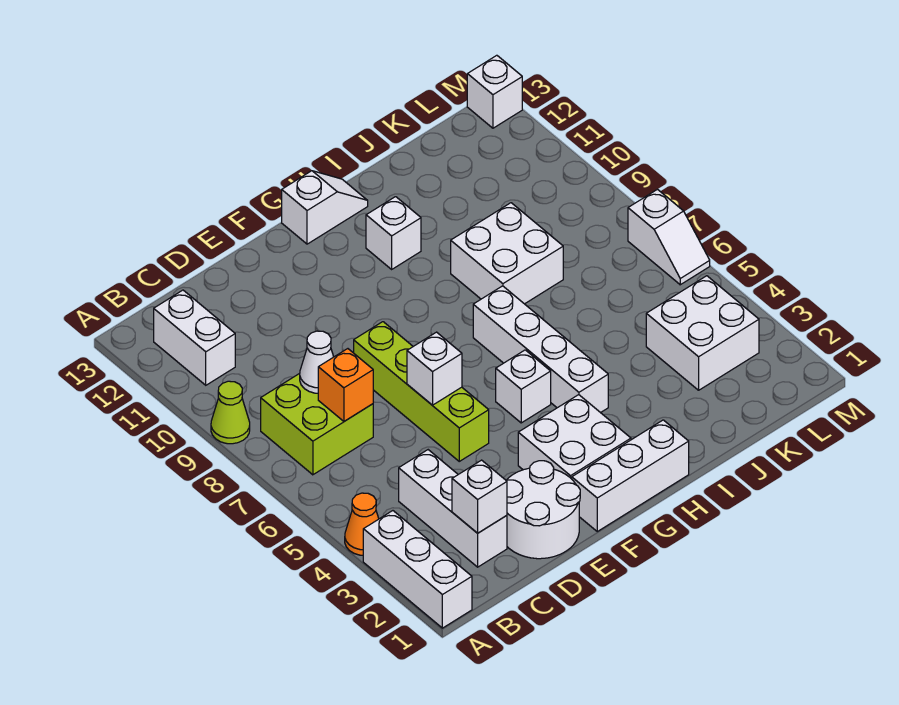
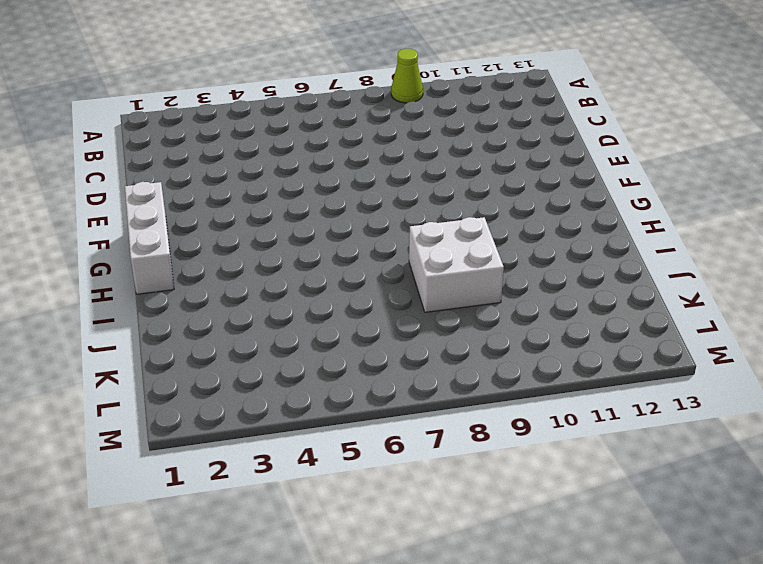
none -> white 1x3 brick [363,511,472,628]
none -> orange 1x1 cone [345,493,379,555]
none -> lime 2x2 brick [261,374,373,475]

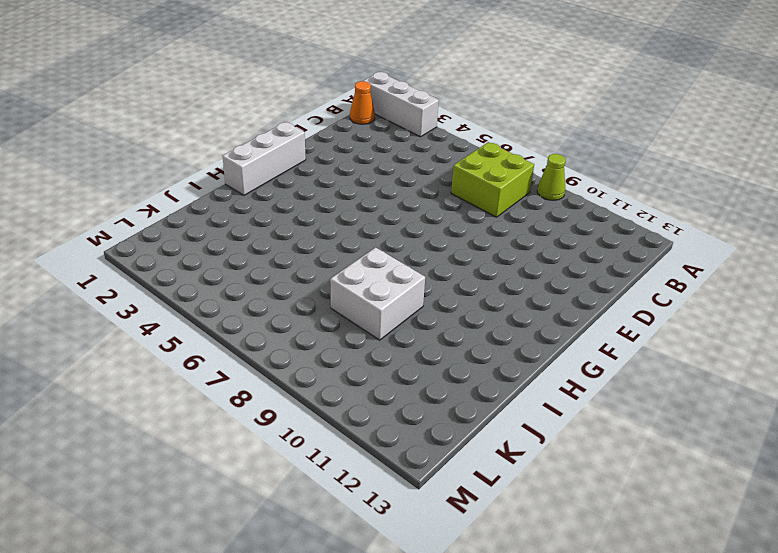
orange 1x1 cone [350,81,375,124] -> orange 1x1 cone moved to [345,493,379,555]
none -> white 1x2 brick [154,290,235,385]
none -> white 1x3 brick [399,450,507,567]
none -> white 2x2 round brick [506,461,580,559]

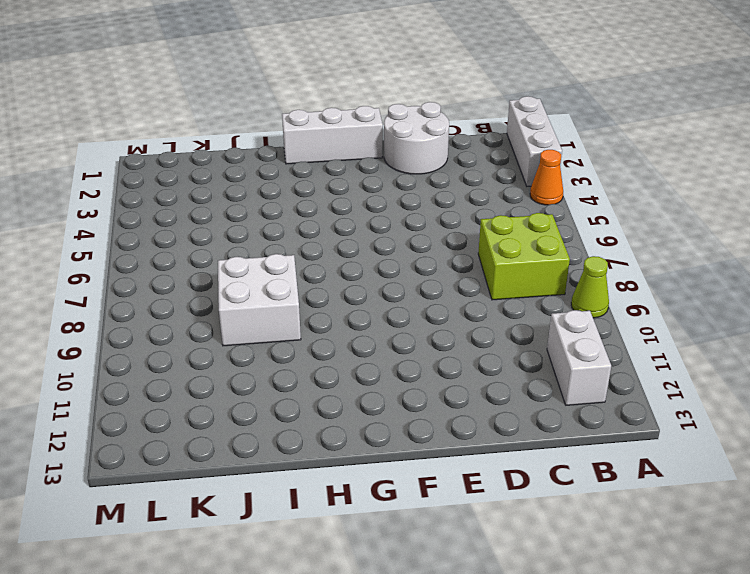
none -> white 1x3 brick [399,450,507,567]
none -> lime 1x4 brick [354,322,489,461]
none -> white 2x2 brick [518,395,631,479]

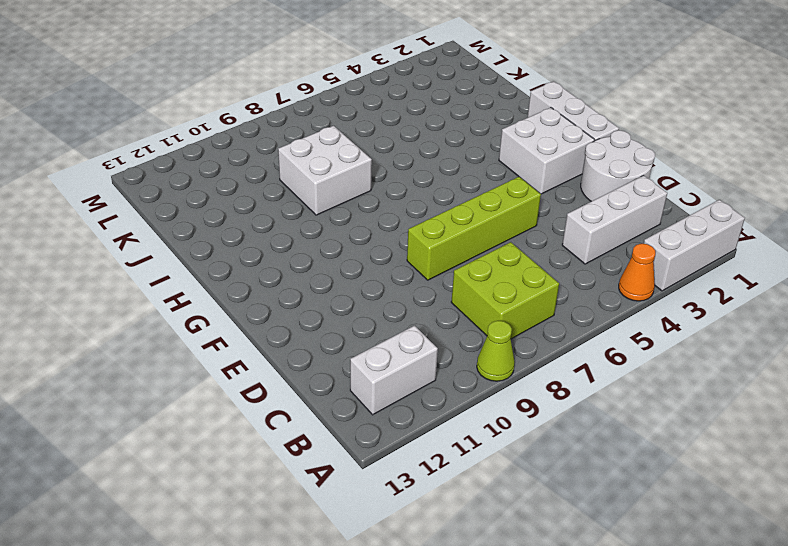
none -> white 1x1 brick [496,350,551,423]
none -> white 1x2 slope [282,171,368,244]
none -> white 1x4 brick [473,286,608,413]

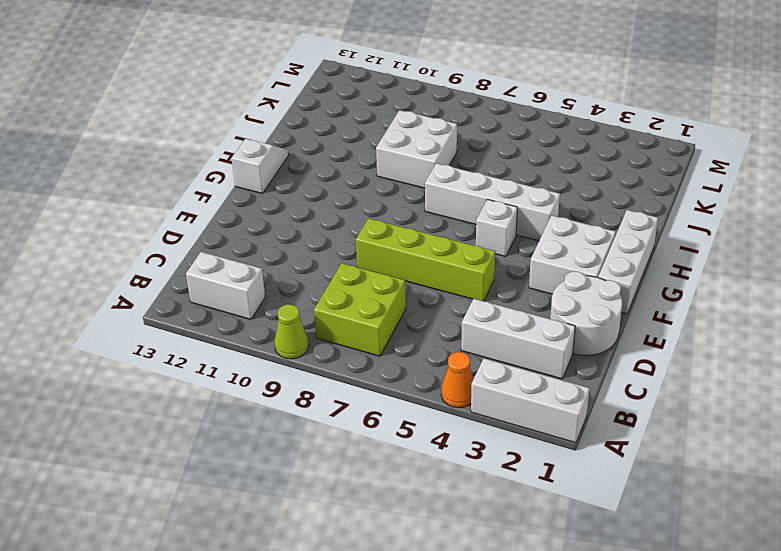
none -> white 1x1 brick [366,197,421,269]
none -> white 2x2 brick [646,276,759,390]
none -> white 1x2 slope [628,189,710,285]

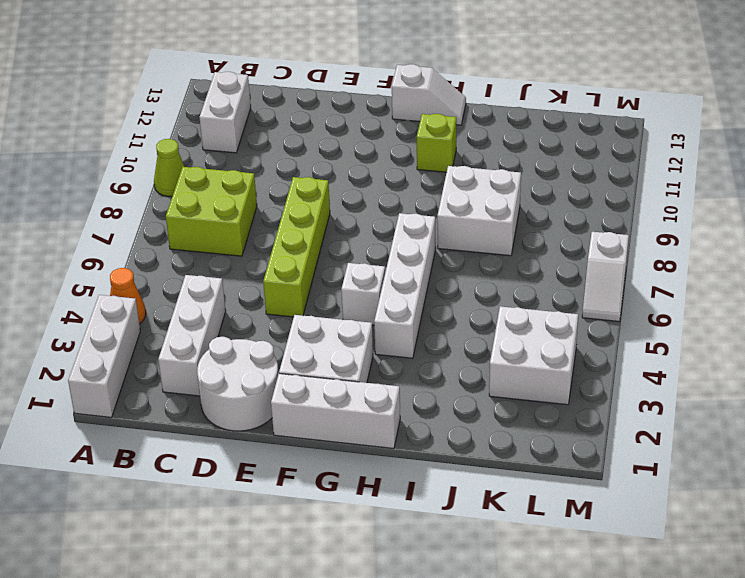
lime 1x1 brick [417,114,456,172] -> white 1x1 brick [366,197,421,269]
none -> white 1x1 brick [467,55,522,128]
none -> white 1x1 brick [452,460,507,533]
none -> orange 1x1 brick [318,349,373,421]

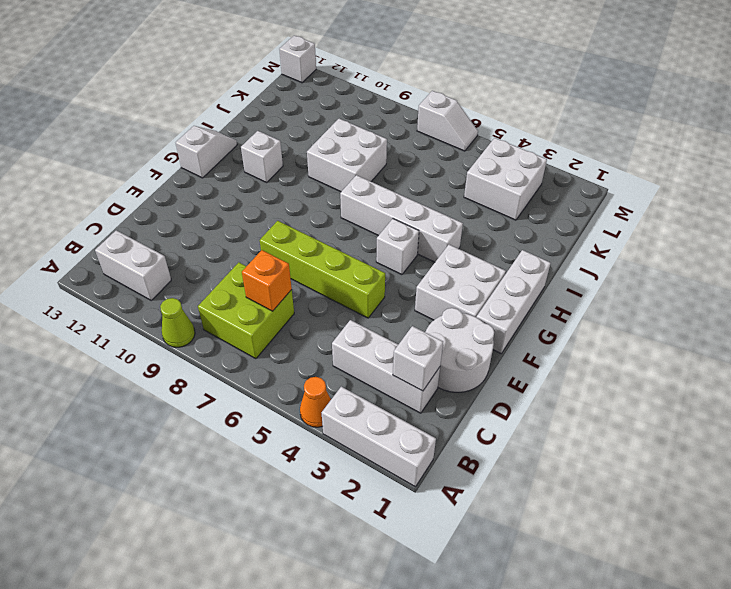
none -> white 1x1 cone [300,331,334,393]
none -> white 1x1 brick [407,332,462,405]

